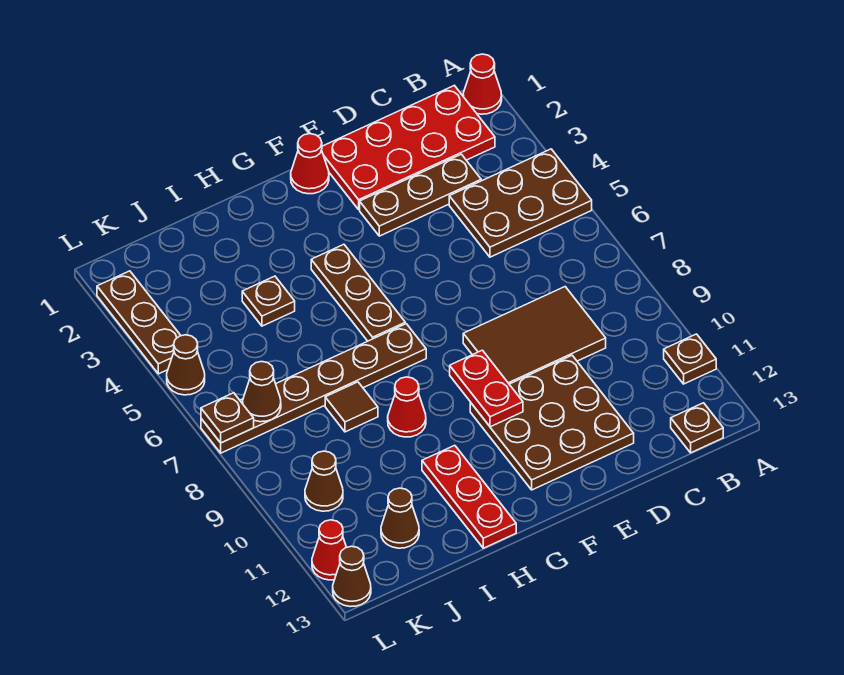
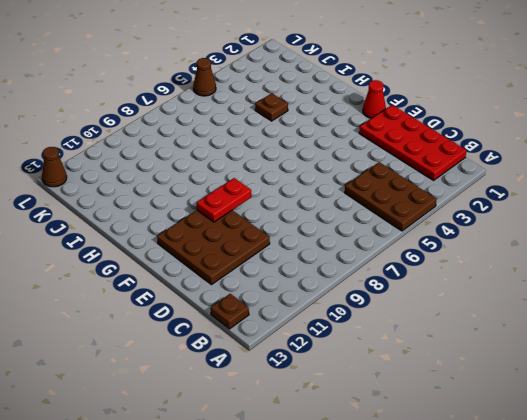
none -> red 1x1 cone [463,54,502,114]
none -> brown 1x1 plate [664,334,716,384]
none -> brown 1x3 plate [360,154,481,236]

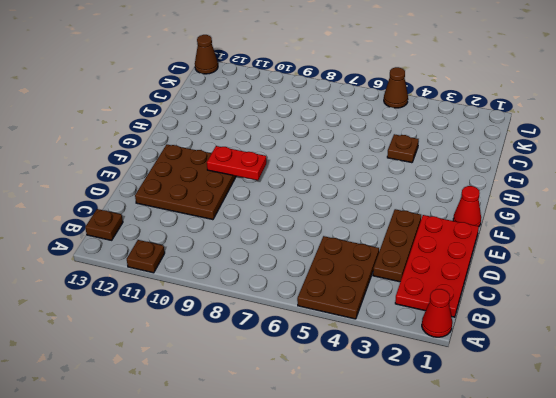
none -> brown 2x3 tile [463,287,606,384]
none -> brown 1x3 plate [311,244,405,341]
none -> brown 1x6 plate [201,324,426,453]

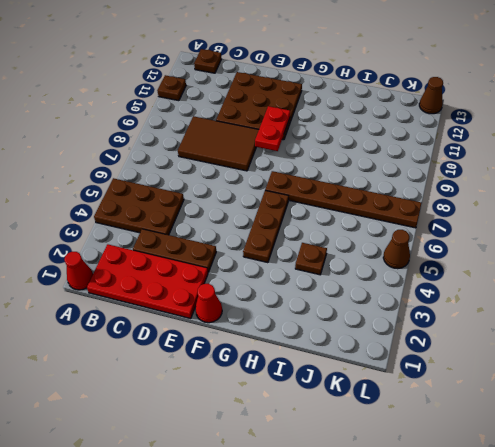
none -> red 1x1 cone [388,377,426,437]
none -> red 1x3 plate [422,445,516,548]
none -> brown 1x1 tile [325,382,378,432]

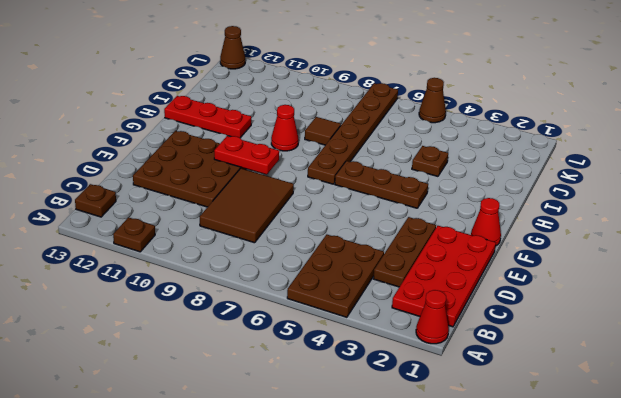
none -> brown 1x1 cone [381,488,419,548]
none -> brown 1x1 cone [305,451,343,511]
none -> brown 1x3 plate [97,271,181,374]

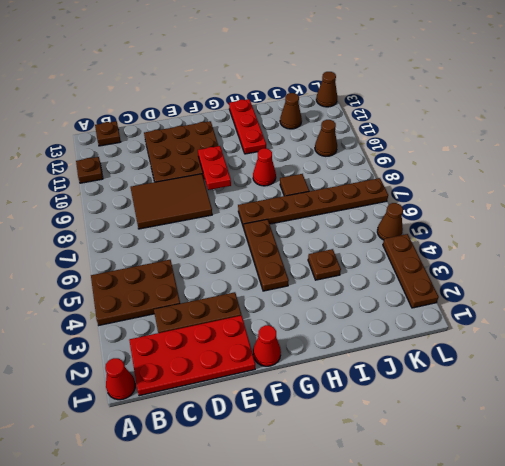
none -> red 1x1 cone [312,520,346,580]
none -> brown 1x1 cone [243,362,281,422]
none -> brown 1x1 plate [201,393,254,443]

